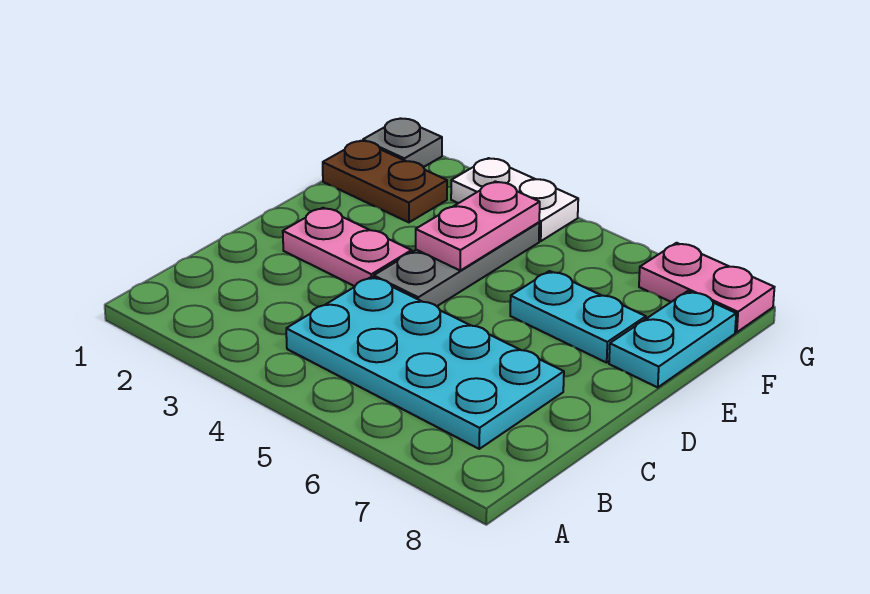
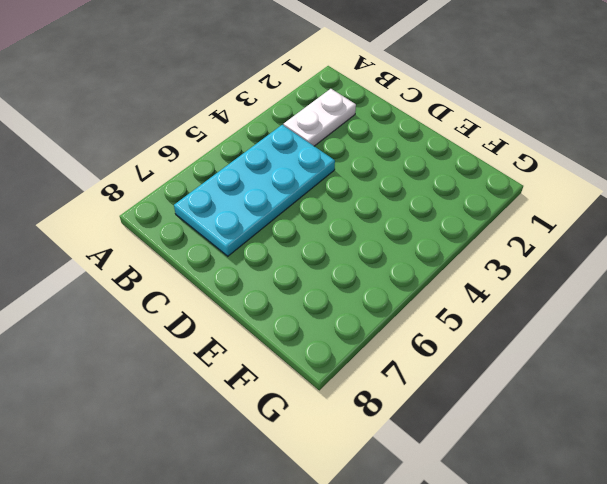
white 1x2 plate [283,89,356,146] -> white 1x2 plate moved to [451,158,578,241]
none -> pink 1x2 plate [283,208,412,286]
none -> grey 1x3 plate [374,222,539,306]

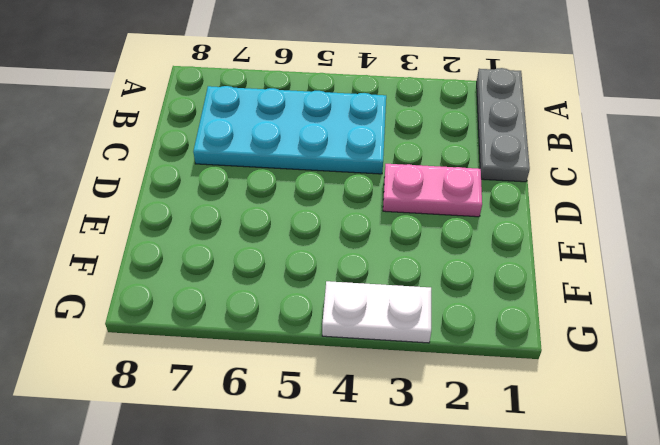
grey 1x3 plate [477,68,530,182] -> grey 1x3 plate moved to [374,222,539,306]
none -> cyan 1x2 plate [510,271,646,363]
none -> cyan 1x2 plate [609,291,736,387]

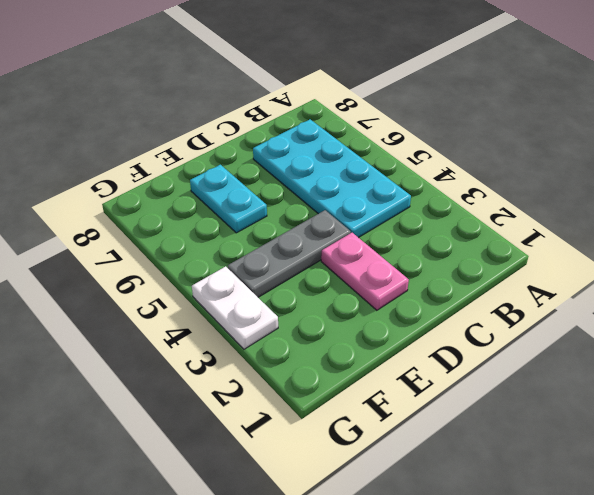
none -> cyan 1x2 plate [609,291,736,387]
none -> brown 1x2 plate [323,141,447,222]

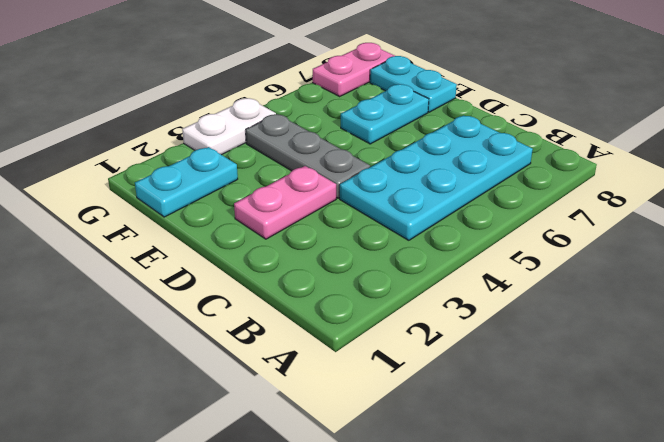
cyan 1x2 plate [135,147,238,217] -> brown 1x2 plate [323,141,447,222]
none -> grey 1x1 plate [363,118,442,167]
none -> pink 1x2 plate [416,181,540,271]

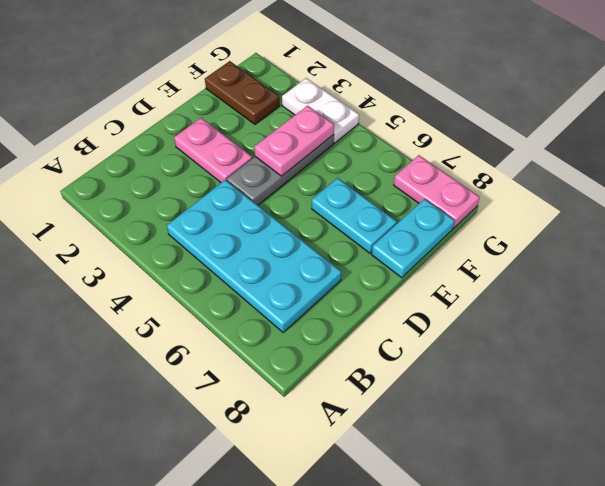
none -> grey 1x1 plate [363,118,442,167]

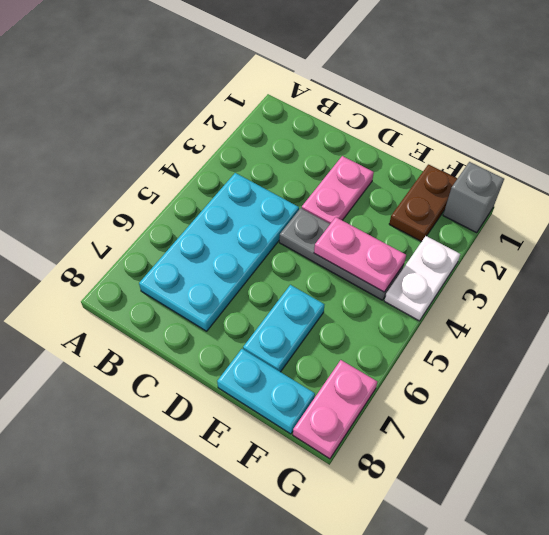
grey 1x1 brick [443,162,504,233] -> grey 1x1 plate [363,118,442,167]

